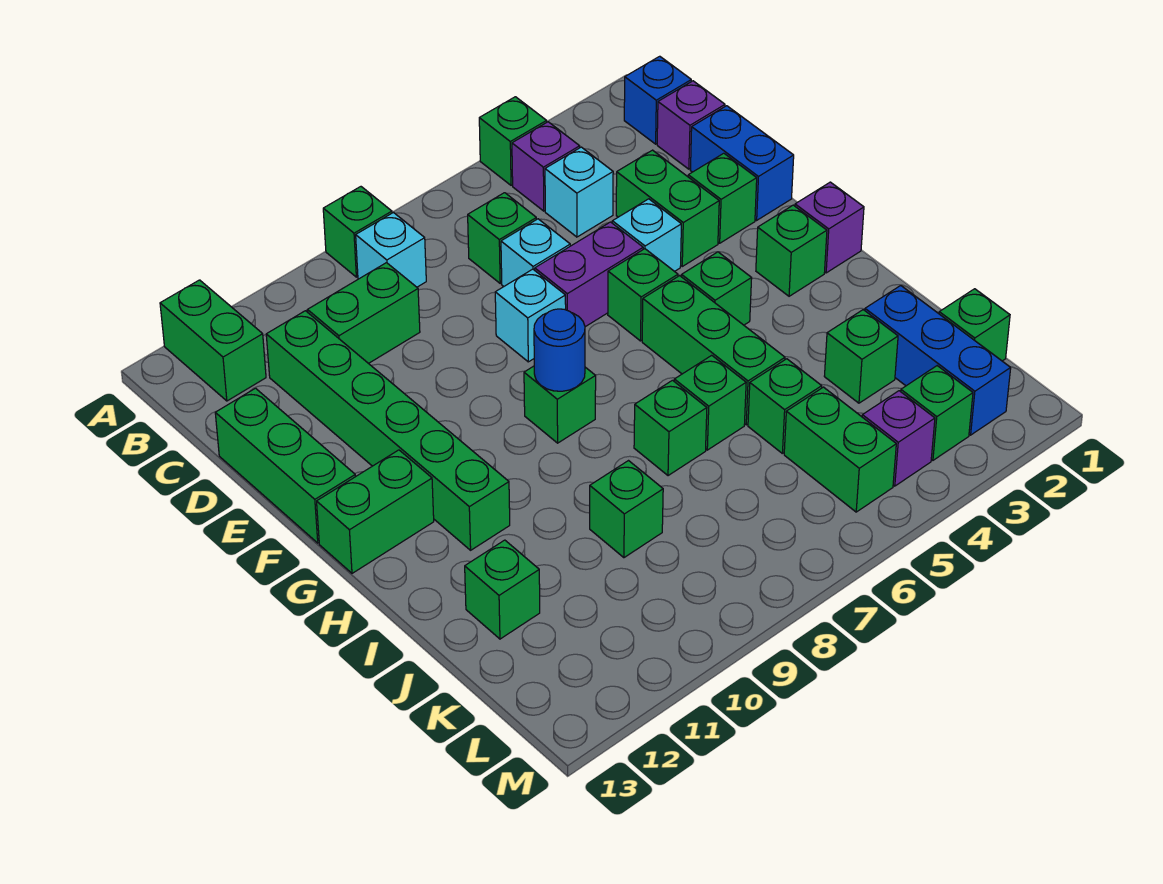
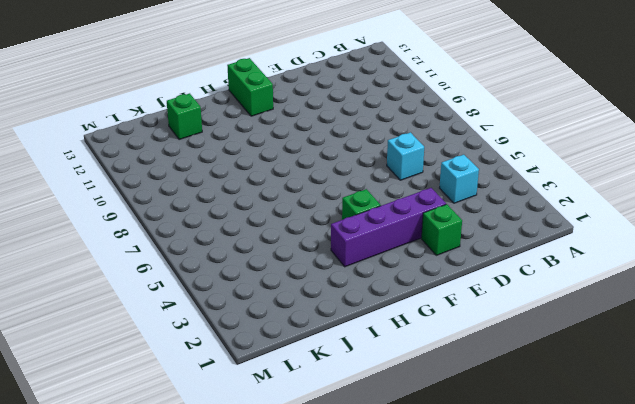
purple 1x4 brick [331,188,446,267] -> green 1x2 brick [616,150,719,266]
none -> green 1x1 brick [479,97,547,185]
none -> green 1x1 brick [323,187,392,277]
none -> green 1x2 brick [160,280,266,401]
none -> blue 1x1 brick [624,56,691,144]

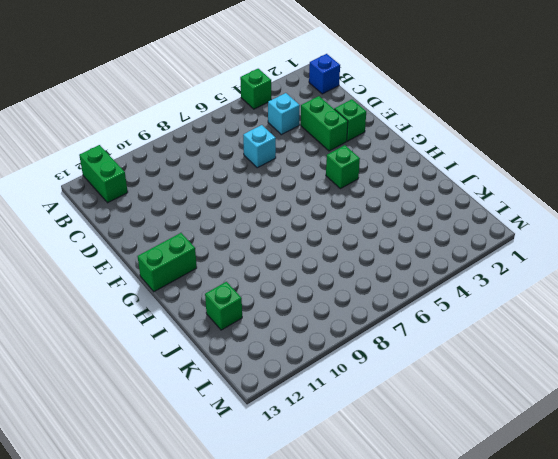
none -> green 1x1 brick [323,187,392,277]
none -> purple 1x1 brick [512,122,580,211]
none -> cyan 1x1 brick [356,213,426,287]
none -> purple 1x1 brick [657,81,725,169]

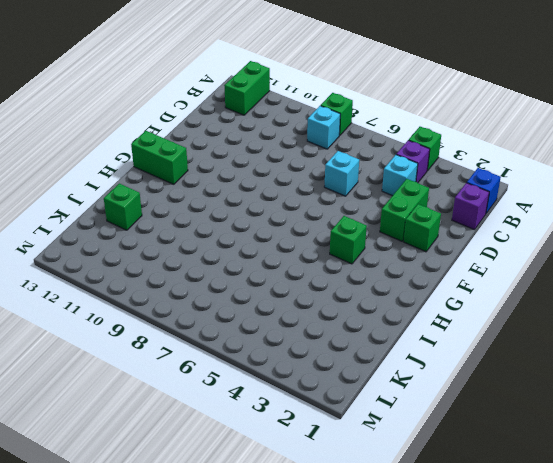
none -> green 1x1 brick [468,193,537,283]
none -> green 1x2 brick [308,263,420,364]
none -> green 1x6 brick [266,311,510,550]
none -> blue 1x2 brick [691,106,794,220]

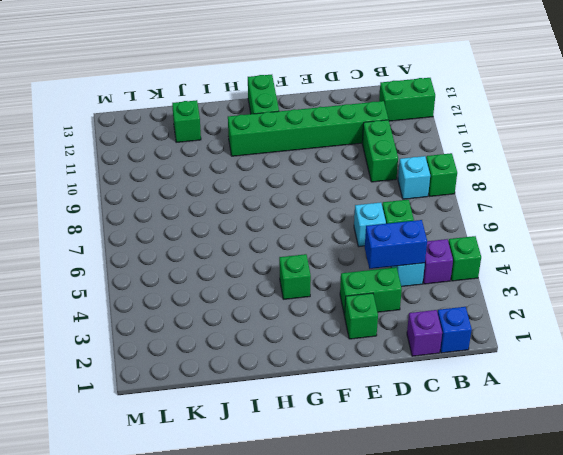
blue 1x2 brick [365,220,427,269] -> blue 1x2 brick moved to [691,106,794,220]
none -> green 1x3 brick [215,388,355,543]
none -> cyan 1x1 brick [612,199,681,272]
none -> purple 1x2 brick [535,222,643,327]
none -> cyan 1x1 brick [495,269,566,362]

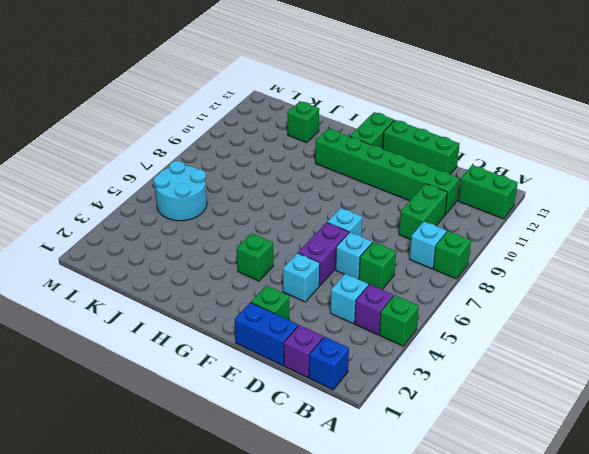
cyan 2x2 round brick [154,161,207,221] -> green 1x2 brick [784,387,896,512]
none -> green 1x2 brick [616,150,719,266]
none -> green 1x1 brick [608,249,678,341]
none -> purple 1x1 brick [795,182,864,273]
none -> green 1x1 brick [756,205,827,296]

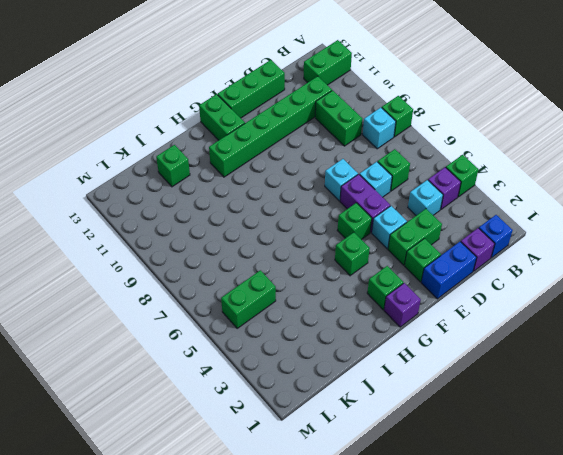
none -> green 1x3 brick [642,276,785,425]
none -> green 1x1 brick [524,366,596,443]
none -> green 1x1 brick [674,355,746,450]
none -> green 1x1 brick [634,380,707,476]

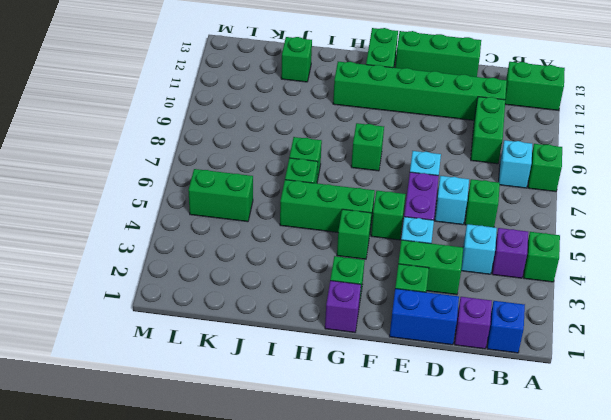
none -> blue 1x3 brick [865,286,1011,435]
none -> green 1x1 brick [824,310,898,403]
none -> green 1x1 brick [748,359,822,453]
none -> green 1x1 brick [590,461,663,558]

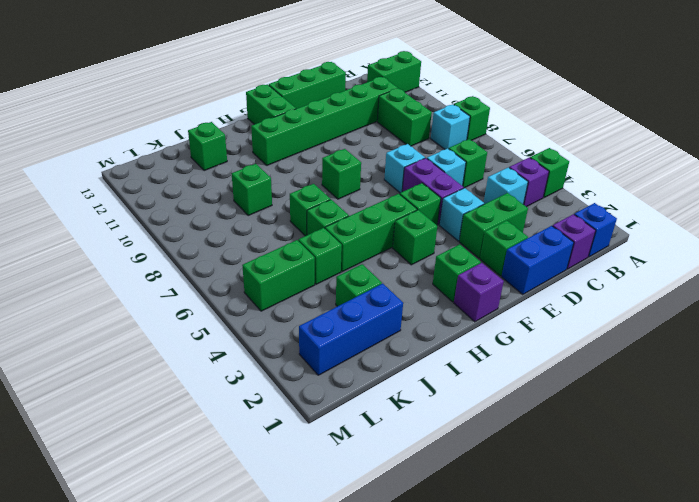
none -> green 1x1 brick [939,289,1010,361]
none -> green 1x1 brick [901,366,973,460]
none -> purple 1x1 brick [862,391,935,486]
none -> blue 1x1 round brick [534,309,585,391]

